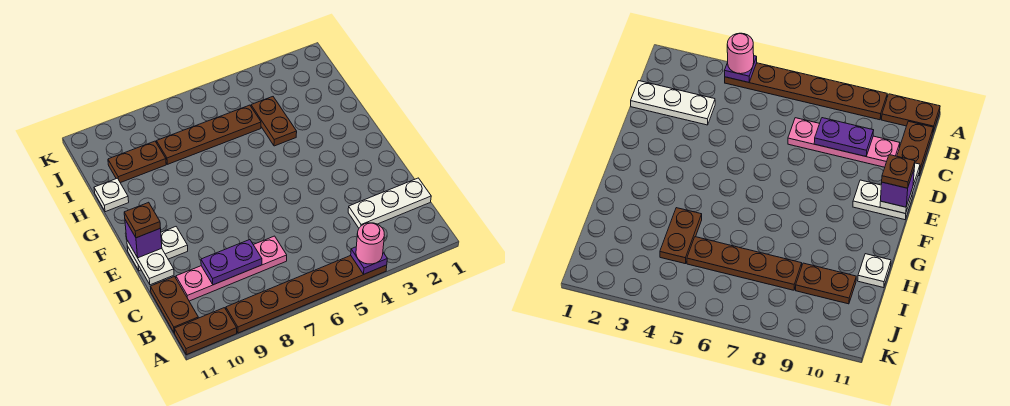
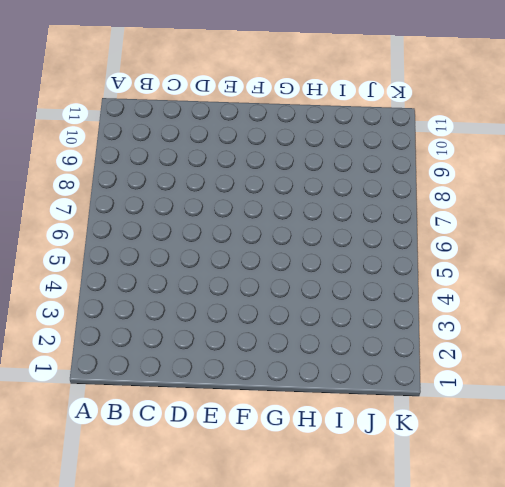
none -> brown 1x6 plate [226,256,387,333]
none -> brown 1x2 plate [174,308,237,355]
none -> brown 1x2 plate [150,277,198,333]

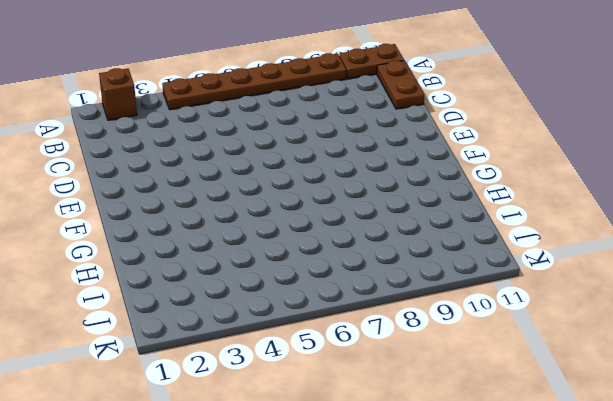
brown 1x1 brick [99,68,137,120] -> none
none -> white 1x3 plate [348,178,431,228]
none -> pink 1x4 plate [176,236,287,301]
none -> white 1x2 plate [127,227,188,271]

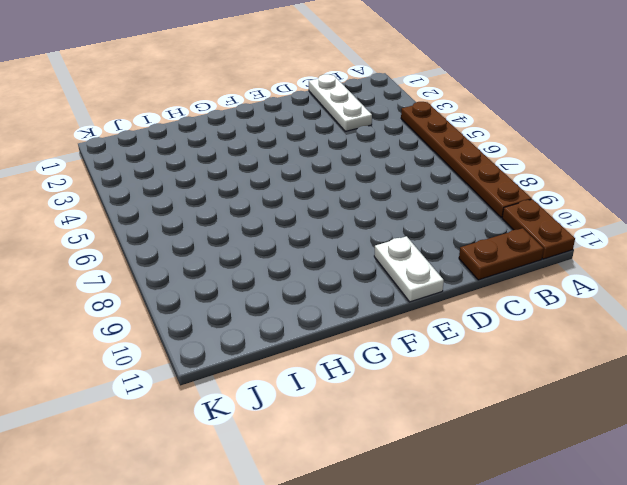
none -> pink 1x4 plate [176,236,287,301]
none -> brown 1x2 plate [251,97,297,146]
none -> white 1x1 plate [94,178,129,212]

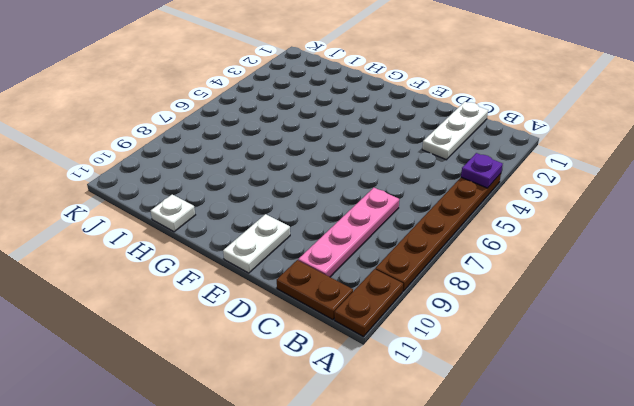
none -> brown 1x2 plate [251,97,297,146]
none -> brown 1x4 plate [156,105,261,164]
none -> brown 1x2 plate [108,141,166,183]

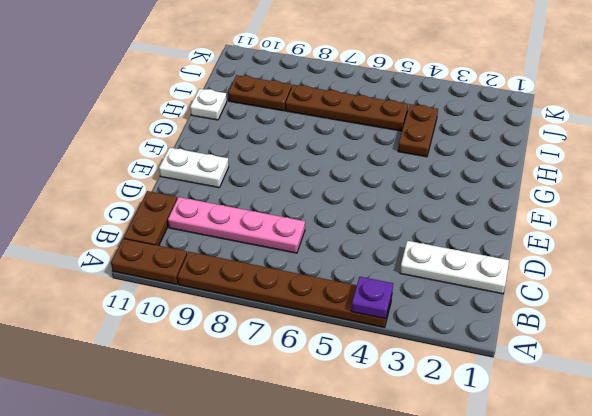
none -> purple 1x2 plate [201,240,262,285]
none -> white 1x2 plate [127,240,174,285]
none -> pink 1x1 round brick [356,223,384,264]

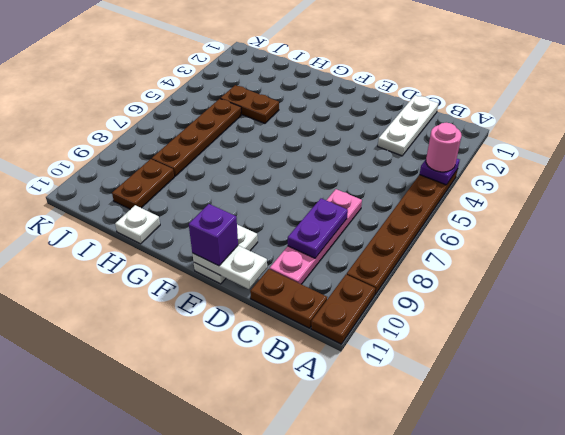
none -> brown 1x1 plate [124,202,160,238]

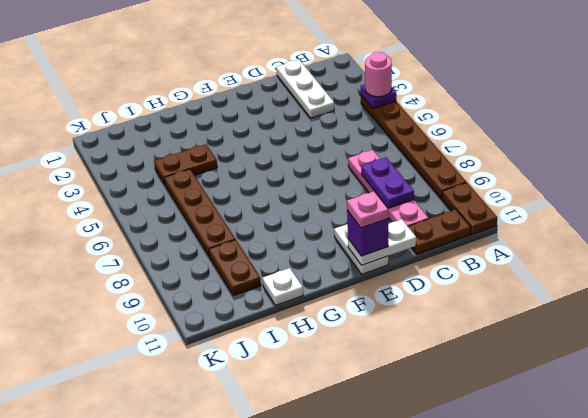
pink 1x1 plate [347,191,388,228] -> brown 1x1 plate [124,202,160,238]

